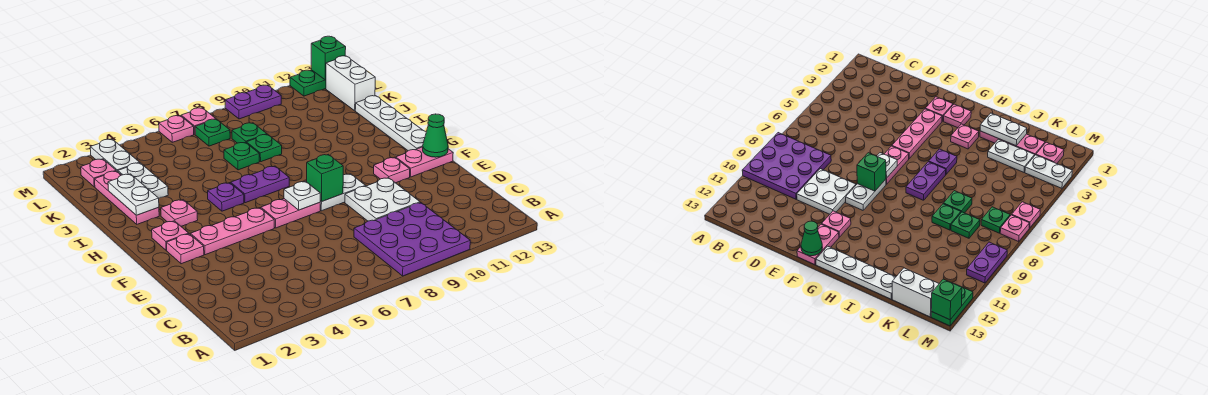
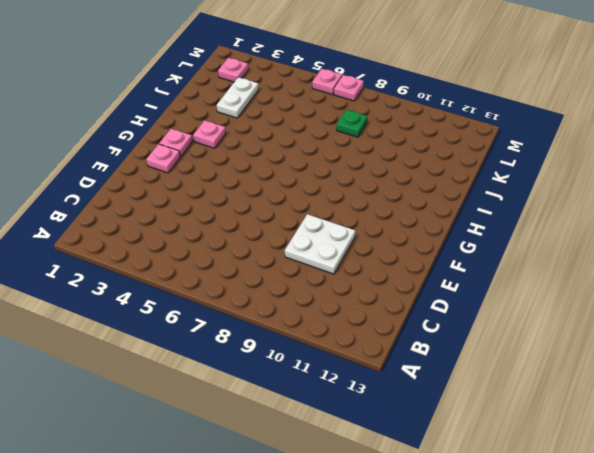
none -> purple 3x3 plate [354,203,470,276]
none -> pink 1x3 plate [190,208,274,255]
none -> pink 1x2 plate [261,199,320,228]
none -> white 1x2 plate [320,174,365,211]

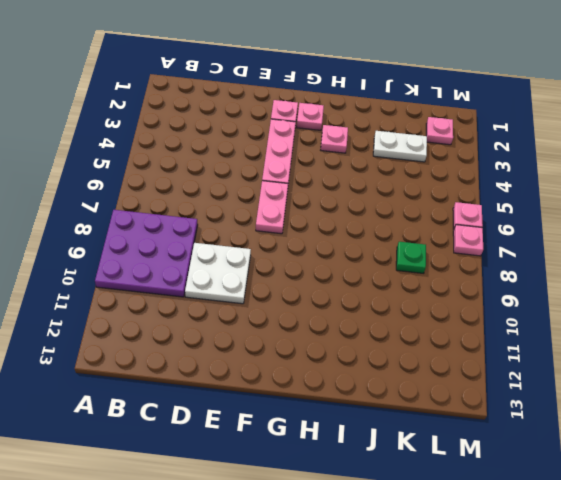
none -> white 1x2 plate [320,174,365,211]
none -> pink 1x1 plate [374,157,410,183]
none -> pink 1x2 plate [396,147,453,177]
none -> white 1x4 plate [355,96,426,151]

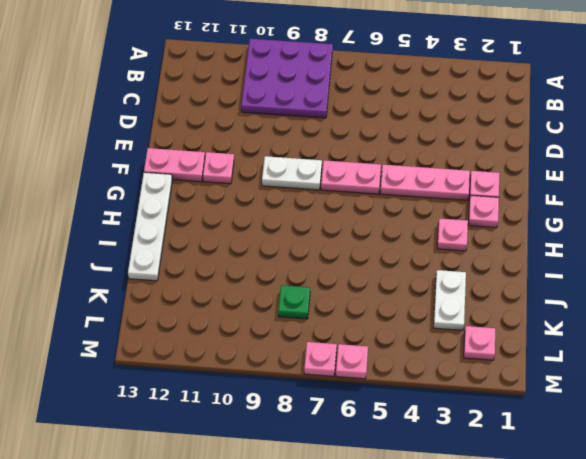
none -> white 2x2 plate [345,178,420,221]
none -> purple 1x1 plate [208,183,244,211]
none -> purple 1x2 plate [231,166,289,203]
none -> pink 1x3 plate [95,171,159,224]

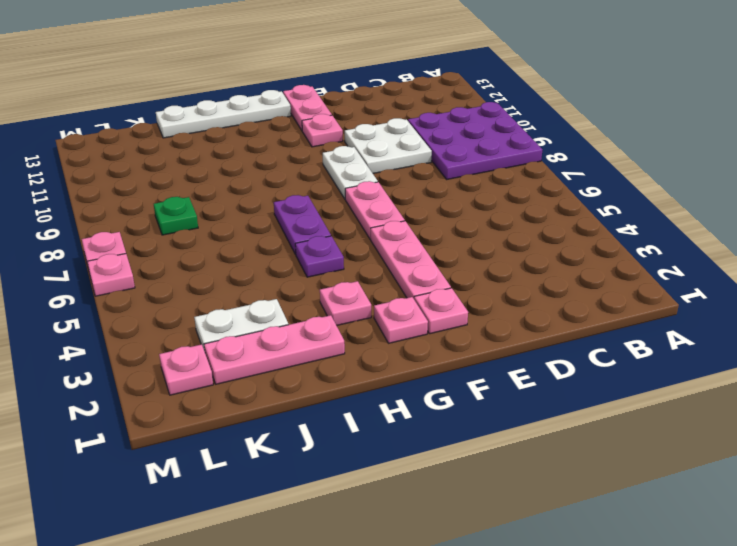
none -> green 1x1 plate [224,142,259,170]
none -> green 1x1 plate [246,134,282,162]
none -> white 1x2 brick [326,56,375,111]
none -> white 1x2 plate [90,139,139,171]

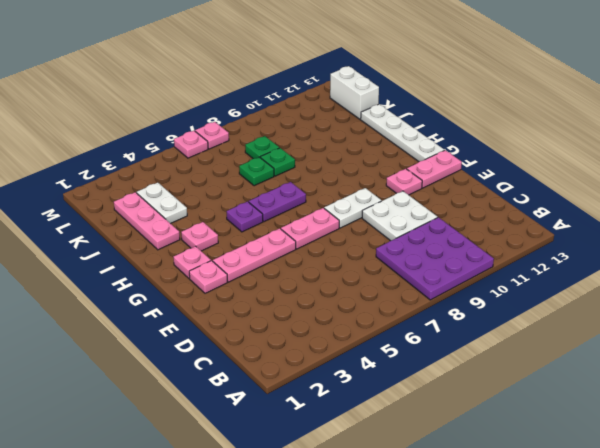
none -> pink 1x1 plate [81,159,116,187]
none -> white 1x2 plate [90,139,139,171]
none -> green 1x1 plate [195,119,230,146]
none -> purple 1x2 plate [225,85,281,119]

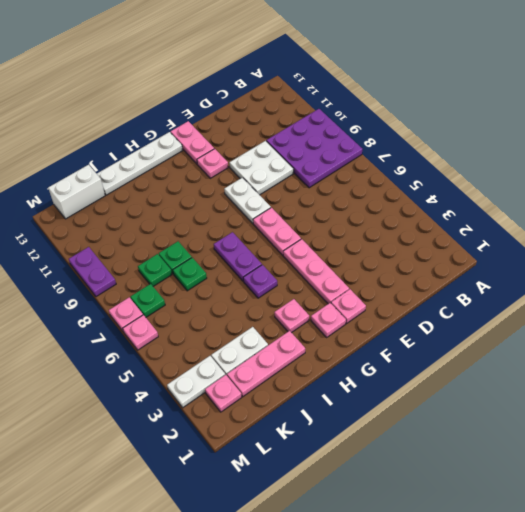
none -> green 1x2 plate [290,70,326,96]
none -> white 1x1 plate [284,181,320,210]
none -> green 1x1 brick [307,154,343,202]
none -> green 1x1 cone [423,114,448,157]

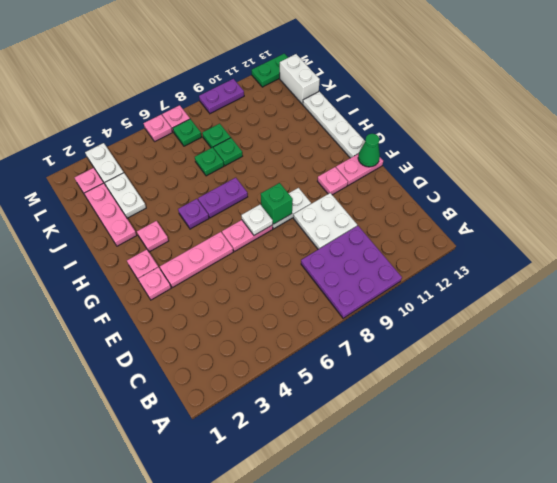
none -> white 1x2 plate [108,174,159,215]
none -> green 1x1 brick [311,36,346,80]

